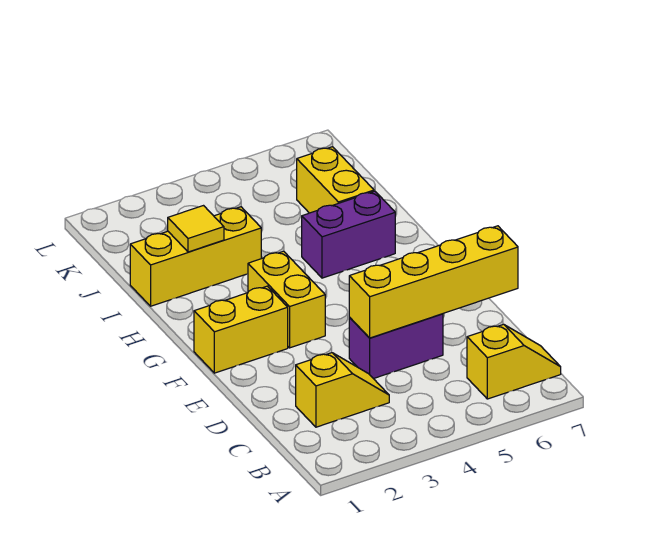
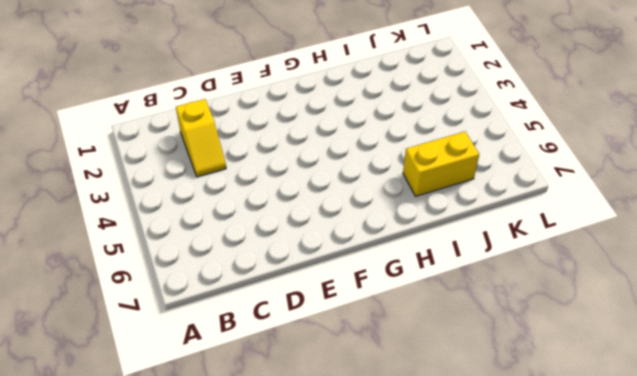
none -> yellow 1x2 slope [467,324,561,399]
none -> purple 1x2 brick [349,314,443,379]

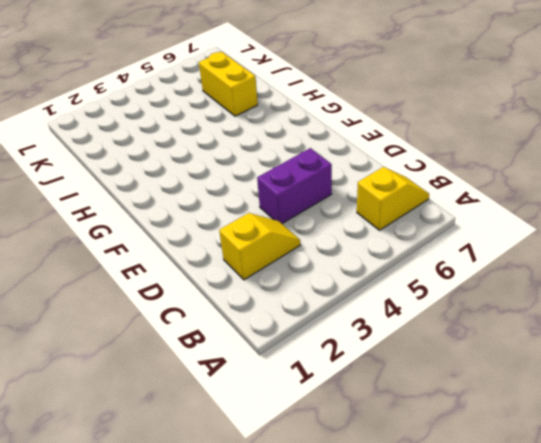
none -> yellow 1x2 brick [194,286,288,373]
none -> yellow 1x2 brick [248,251,325,348]

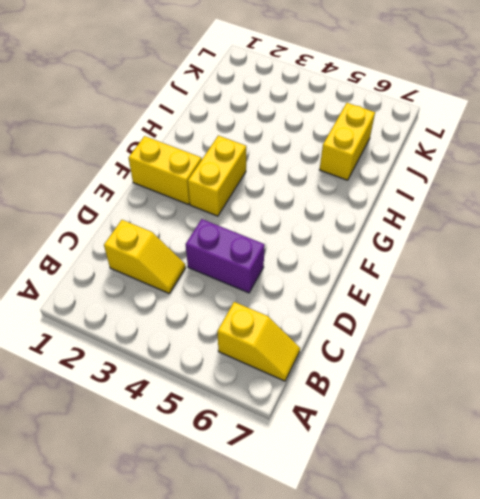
none -> purple 1x2 brick [302,191,395,278]
none -> yellow 1x3 brick [130,207,261,306]

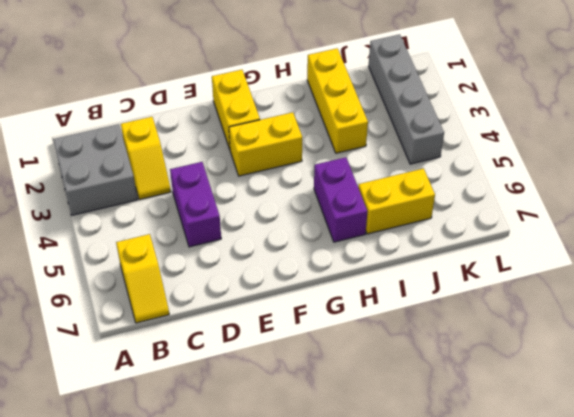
grey 2x2 brick [53,124,137,215] -> none
grey 1x4 brick [369,34,444,164] -> none
none -> yellow 1x4 brick [349,226,518,338]
none -> yellow 1x1 tile [168,206,224,252]

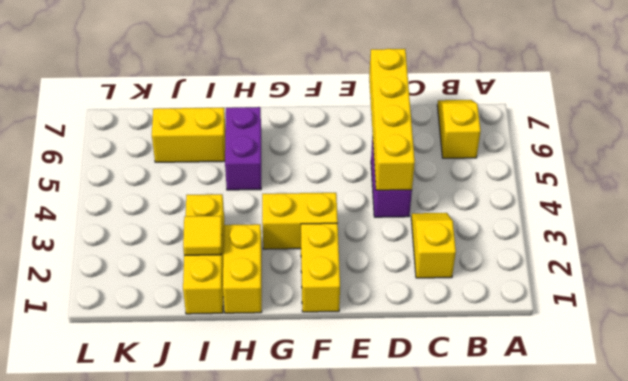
yellow 1x2 brick [223,224,262,313] -> none

